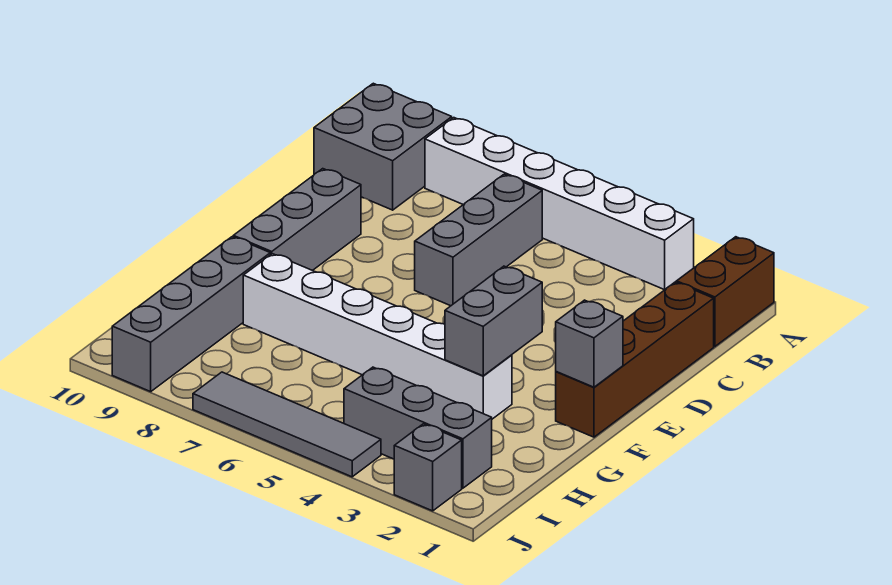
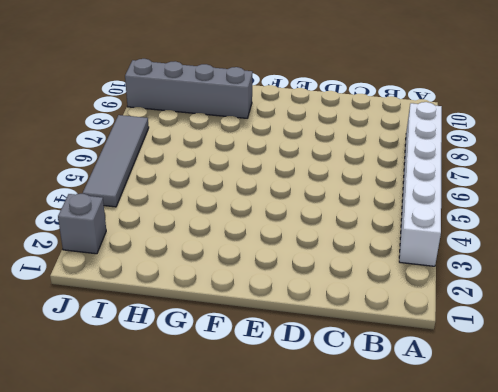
none -> brown 1x2 brick [677,237,774,346]
none -> grey 2x2 brick [314,83,452,210]
none -> grey 1x3 brick [415,174,542,306]

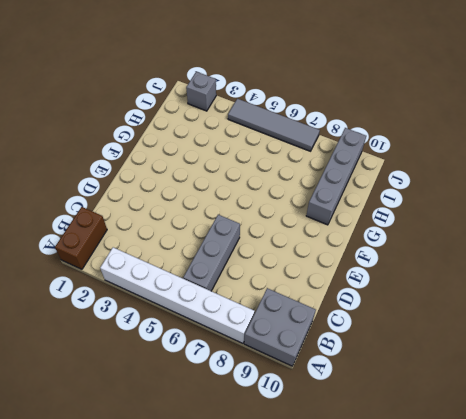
none -> brown 1x4 brick [556,282,714,437]
none -> grey 1x3 brick [233,169,361,271]
none -> white 1x6 brick [243,254,512,419]

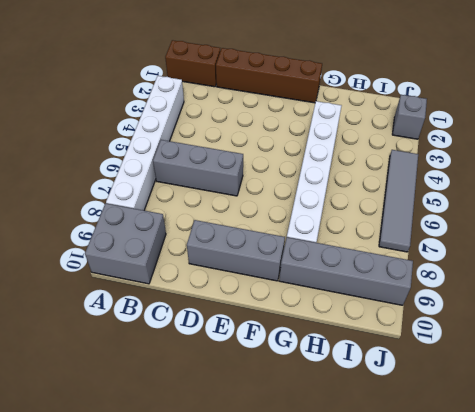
none -> grey 1x3 brick [344,367,492,488]
none -> grey 1x1 brick [556,300,623,387]
none -> grey 1x2 brick [445,266,542,376]

